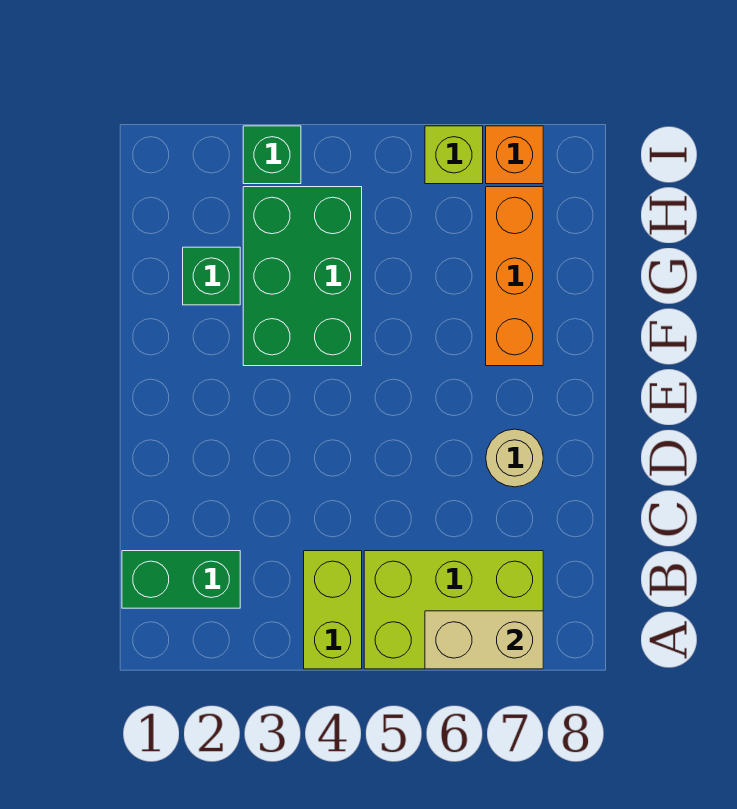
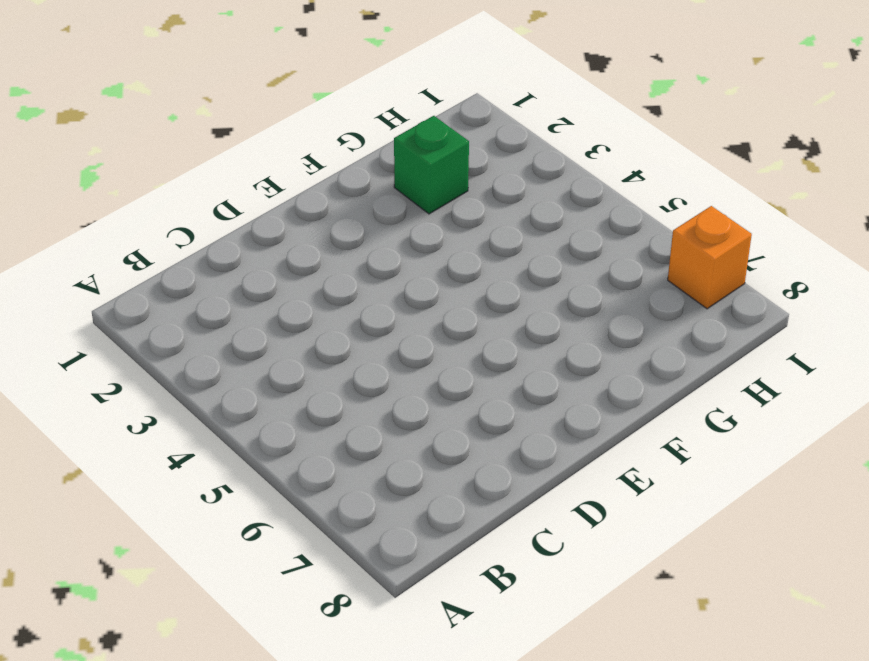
none -> lime 1x2 brick [304,551,362,669]
none -> lime 2x3 brick [364,551,543,669]

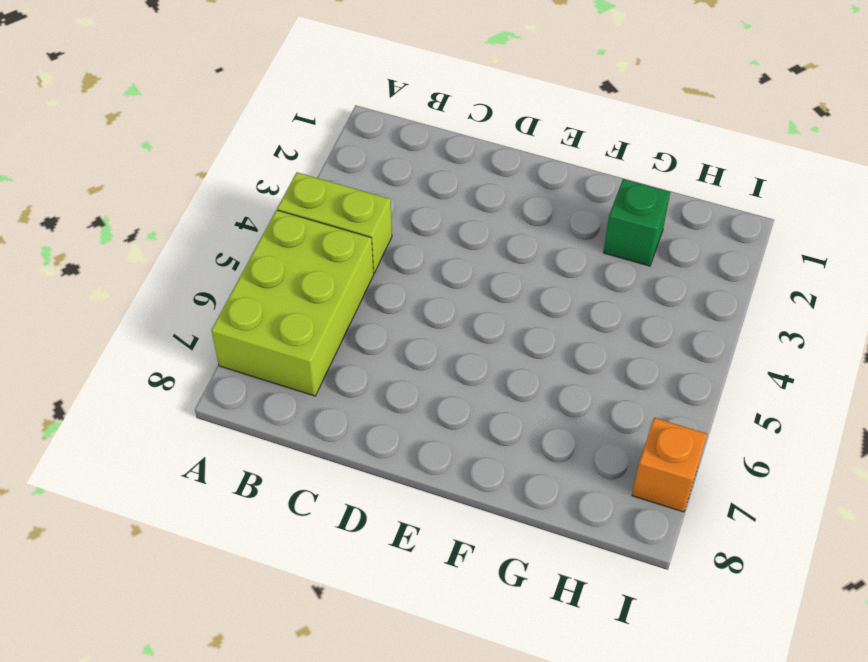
none -> green 1x2 brick [122,551,240,608]
none -> tan 1x1 round brick [486,429,543,487]

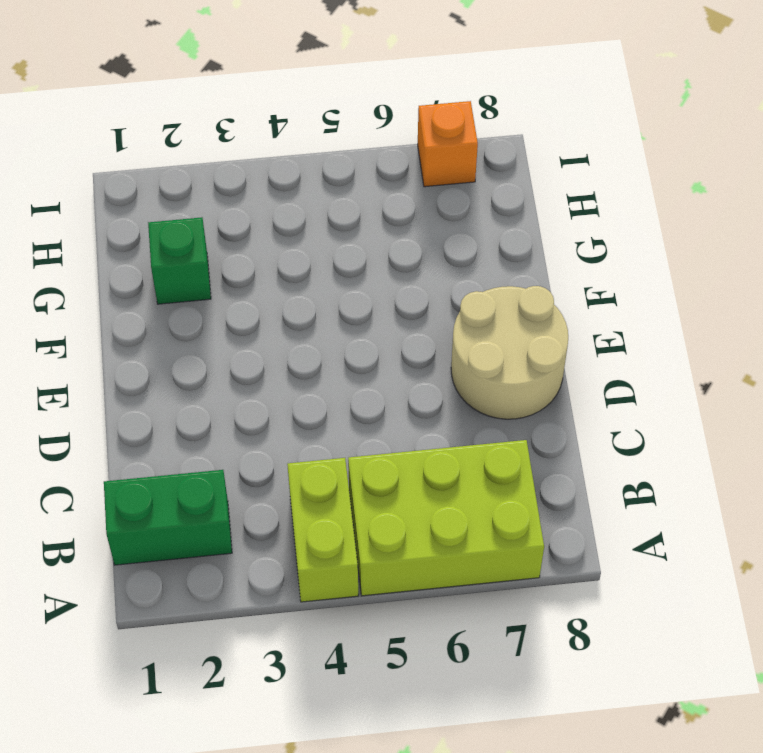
tan 2x2 round brick [451,286,568,419] -> tan 1x1 round brick [486,429,543,487]
none -> green 2x3 brick [243,187,362,366]
none -> orange 1x3 brick [486,187,543,366]

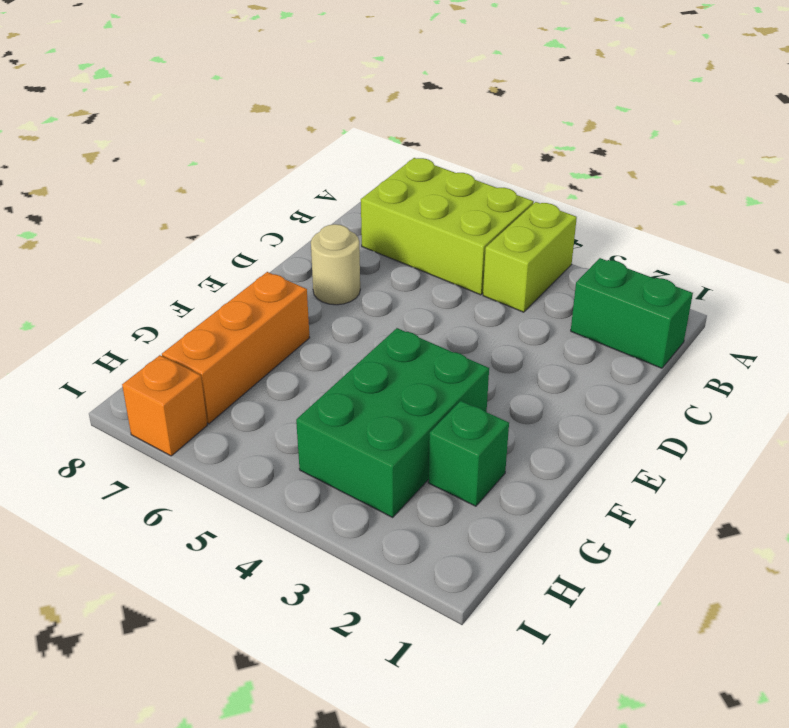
none -> green 1x1 brick [243,126,301,184]
none -> lime 1x1 brick [425,126,483,184]

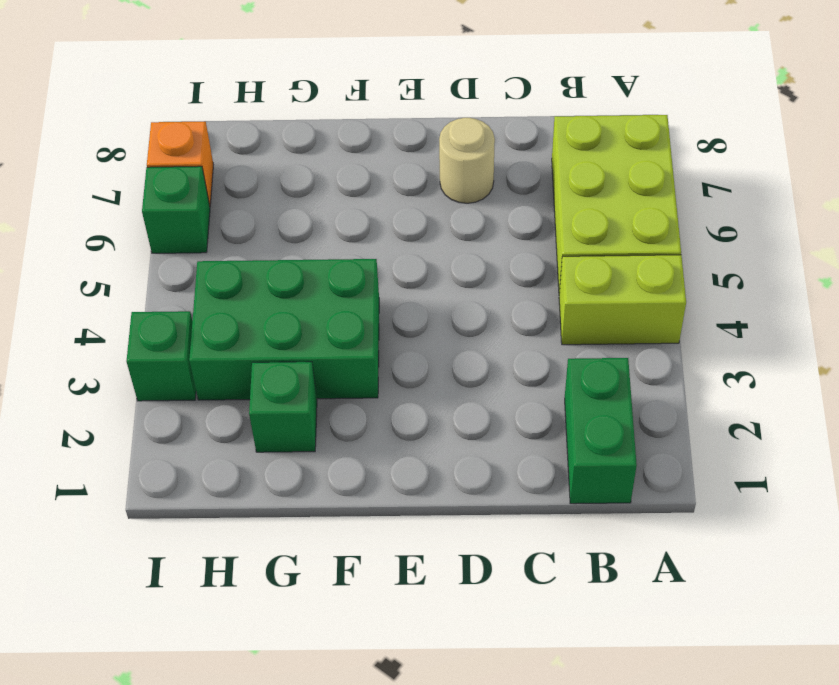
green 1x1 brick [142,166,210,253] -> lime 1x1 brick [425,126,483,184]
none -> orange 1x3 brick [486,187,543,366]
none -> tan 1x2 brick [425,611,543,669]

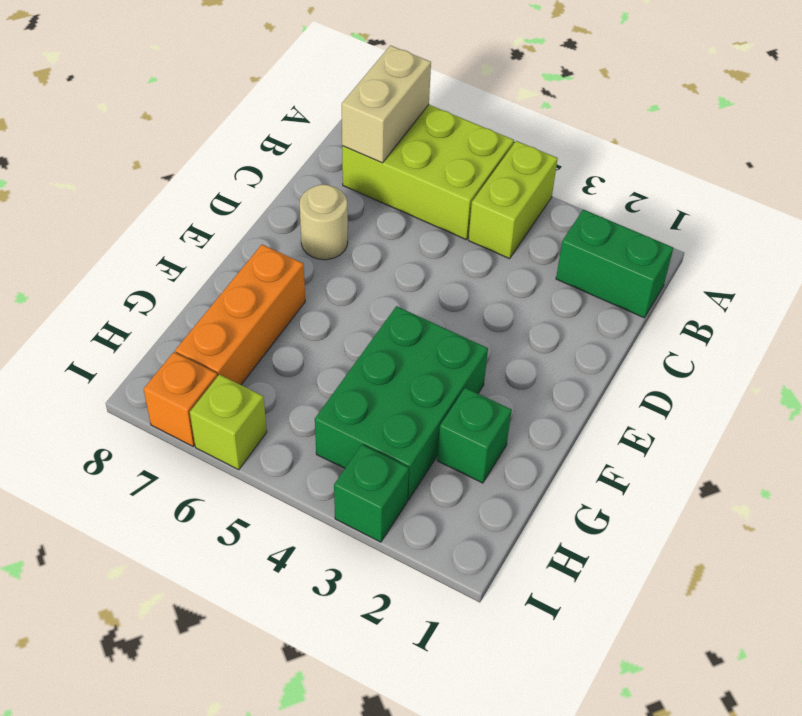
tan 1x2 brick [342,45,431,163] -> tan 1x2 brick turned to [425,611,543,669]

